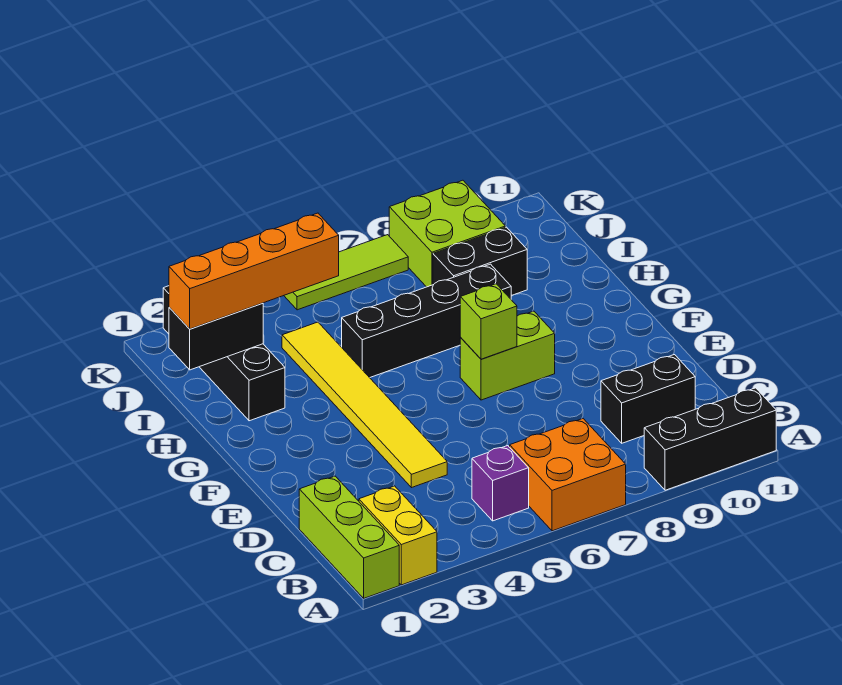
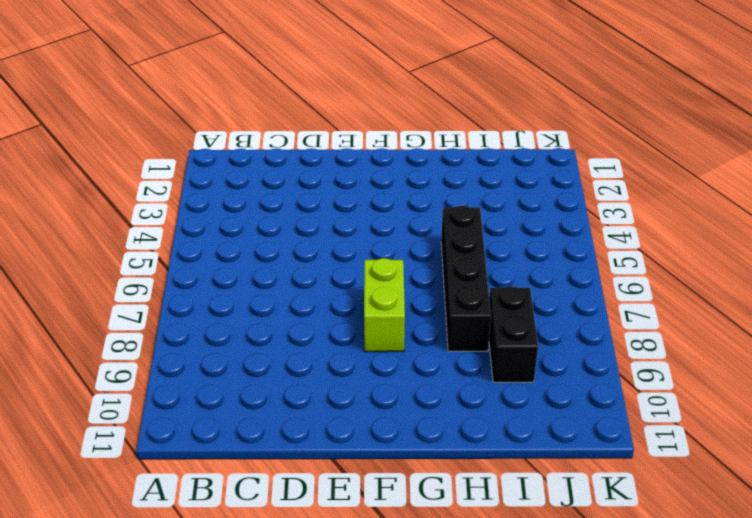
none -> lime 1x3 brick [299,476,399,598]
none -> yellow 1x2 brick [359,486,437,585]
none -> orange 2x2 brick [510,419,626,531]

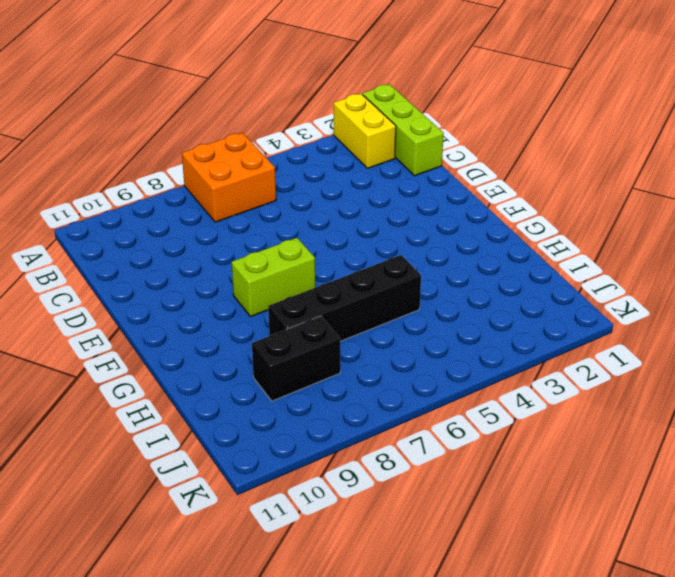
none -> black 1x3 brick [644,388,776,490]
none -> purple 1x1 brick [472,446,529,521]
none -> black 1x2 brick [601,355,695,443]

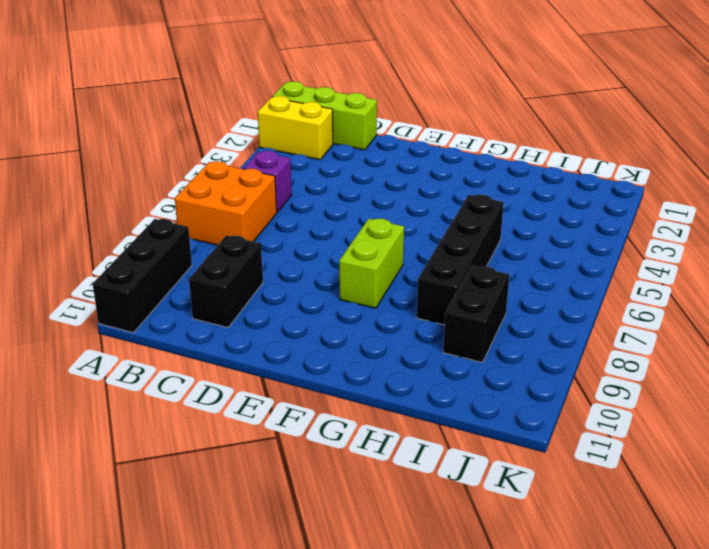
none -> yellow 1x6 tile [282,322,447,488]
none -> black 1x4 brick [163,286,285,421]
none -> lime 2x2 brick [389,180,505,287]

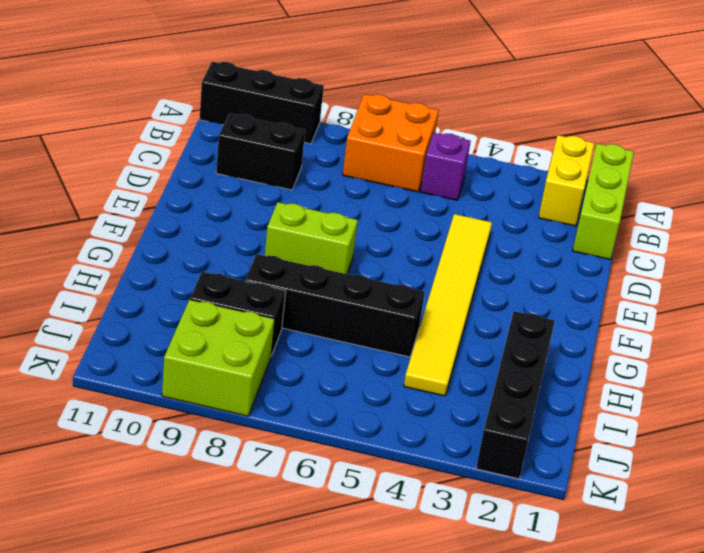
none -> lime 1x3 tile [284,235,408,310]
none -> lime 1x1 brick [460,284,517,359]
none -> black 1x2 brick [169,303,263,370]

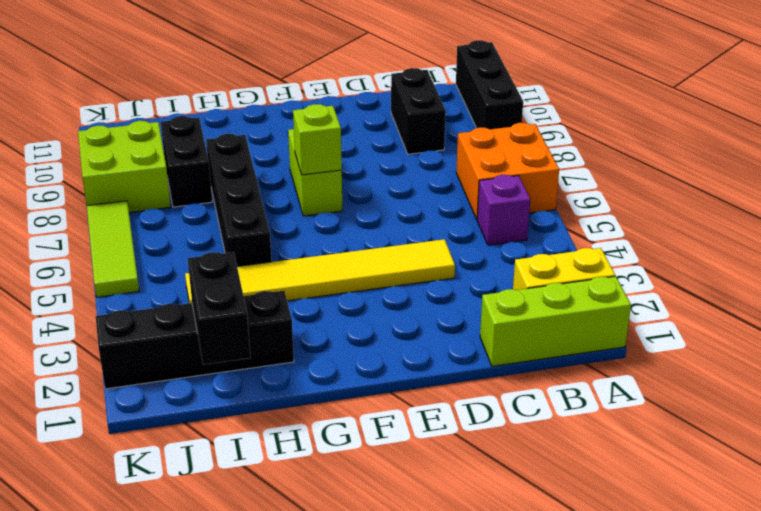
none -> orange 1x4 brick [169,213,339,329]

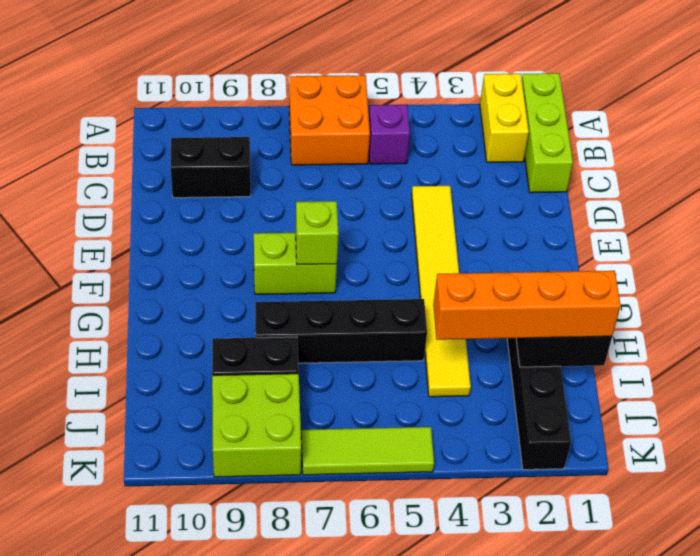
none -> black 1x3 brick [644,388,776,490]

